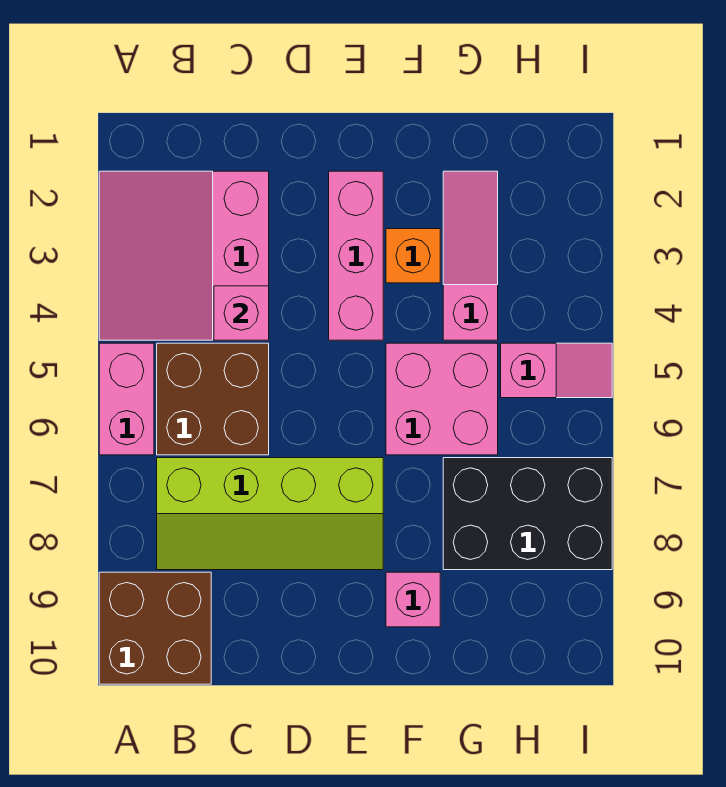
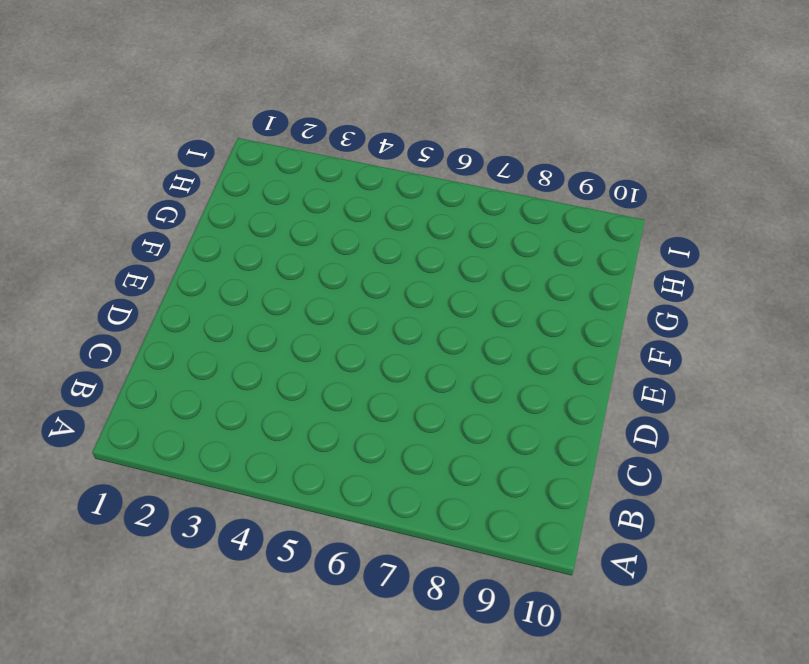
none -> pink 3x3 slope [99,171,269,340]
none -> pink 1x2 brick [99,343,154,455]
none -> brown 2x2 brick [99,572,211,684]

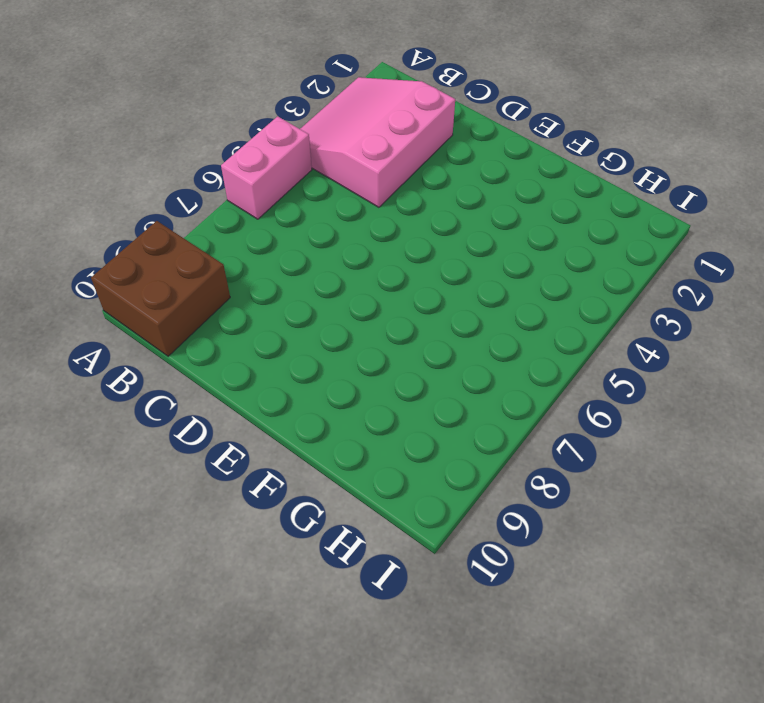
none -> brown 2x2 brick [157,343,269,455]
none -> lime 2x4 slope [157,458,383,570]
none -> pink 1x3 brick [329,171,383,340]

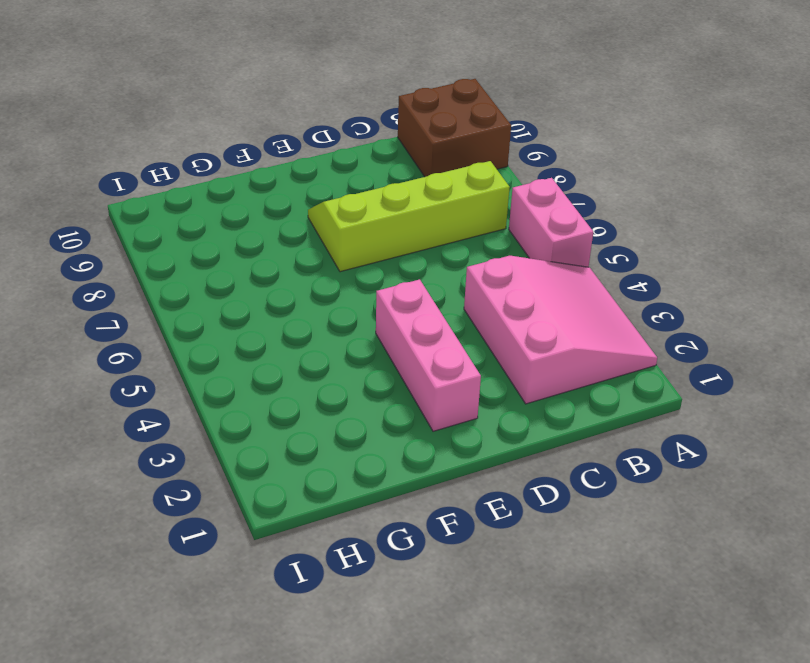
none -> brown 2x2 brick [157,343,269,455]
none -> orange 1x1 brick [386,229,440,283]
none -> pink 2x2 brick [386,343,498,455]

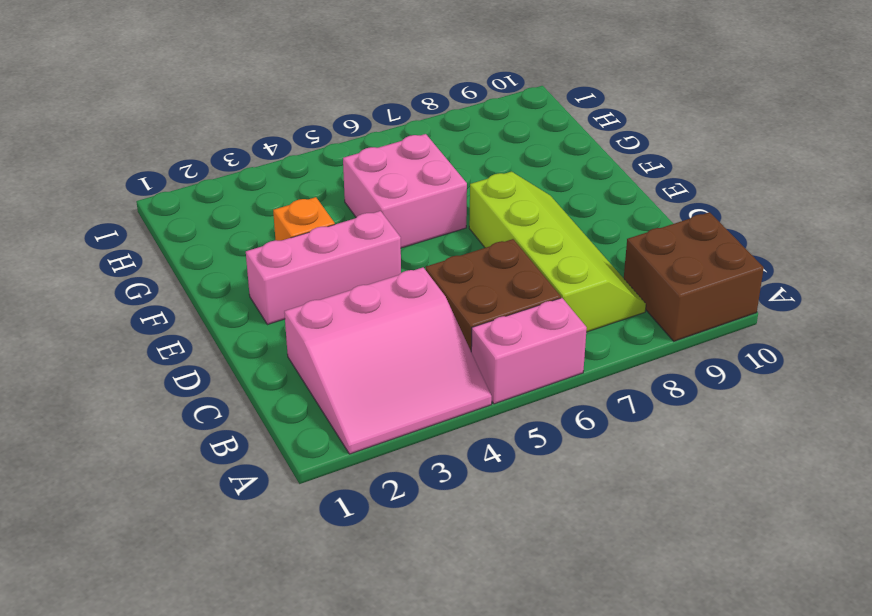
none -> pink 1x1 brick [386,572,440,627]
none -> pink 1x3 slope [443,171,498,340]
none -> black 2x3 brick [443,458,612,570]

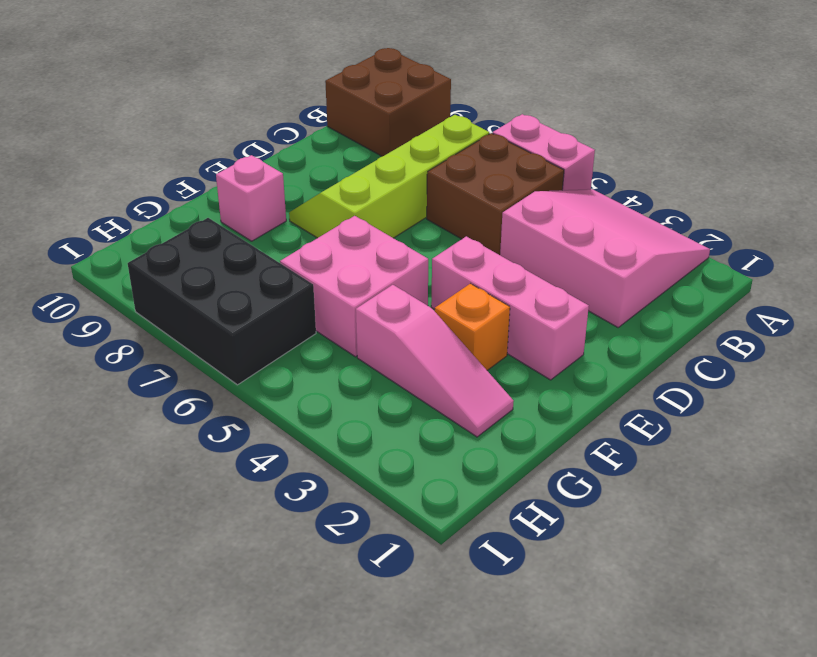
black 2x3 brick [128,218,316,385] -> black 2x3 brick turned to [443,458,612,570]
none -> pink 1x2 slope [501,343,612,398]
none -> pink 1x1 brick [214,286,269,340]

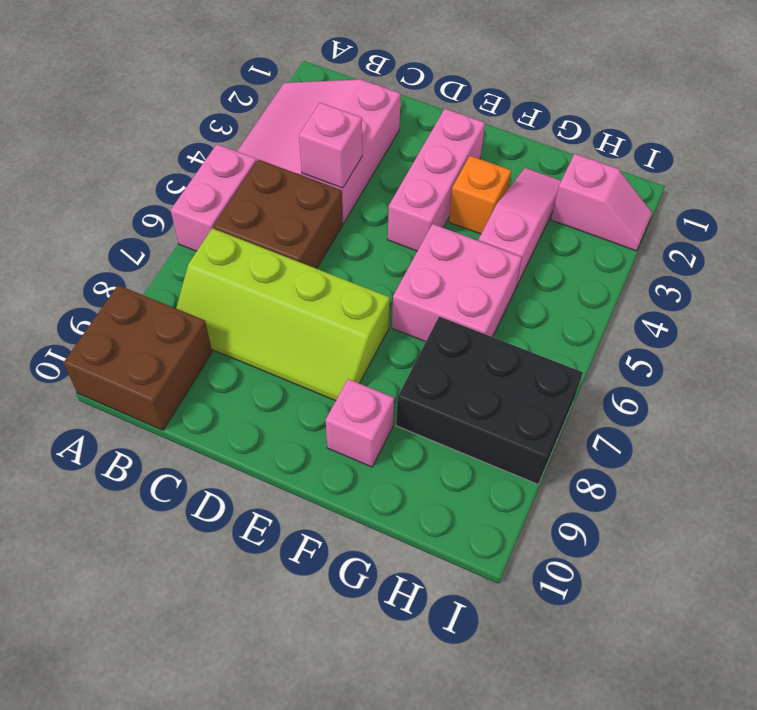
pink 1x2 slope [551,154,652,251] -> pink 1x2 slope moved to [501,343,612,398]

